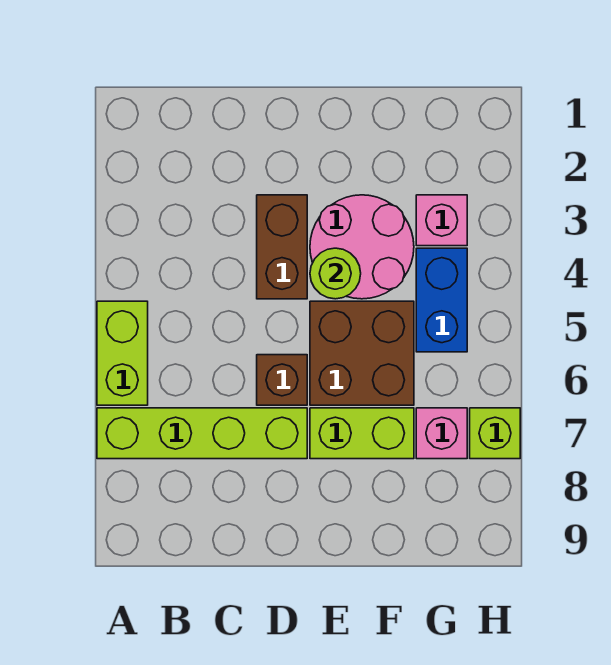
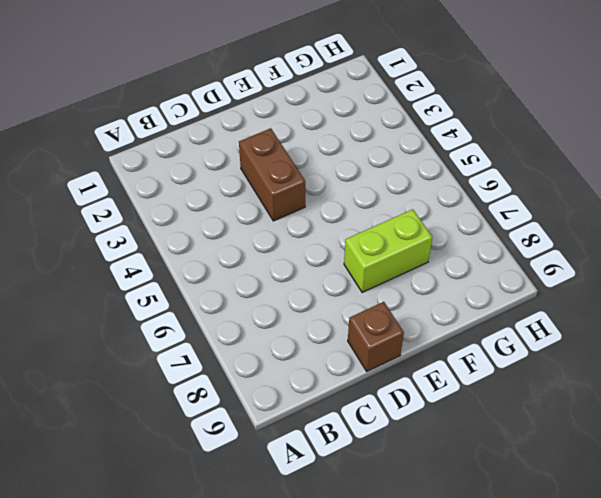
brown 1x1 brick [348,302,404,371] -> brown 1x1 brick moved to [257,355,307,405]
none -> lime 1x2 brick [97,301,148,405]
none -> lime 1x4 brick [97,408,307,459]
none -> pink 2x2 round brick [310,195,414,299]

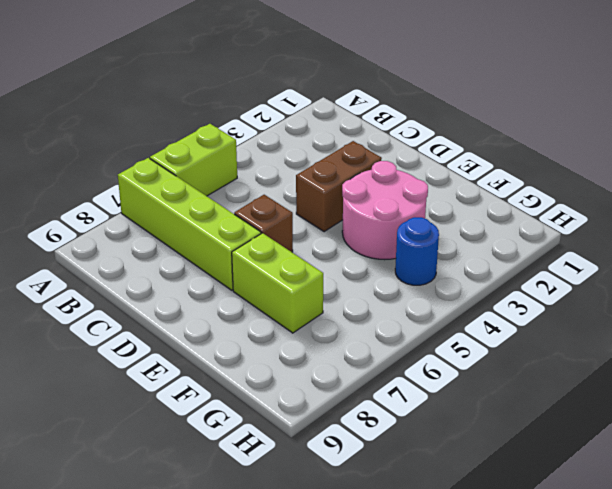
blue 1x1 round brick [395,217,439,285] -> blue 1x2 brick [416,248,467,352]
none -> brown 2x2 brick [310,301,414,405]
none -> pink 1x1 brick [416,195,467,246]
none -> pink 1x1 brick [416,408,467,459]

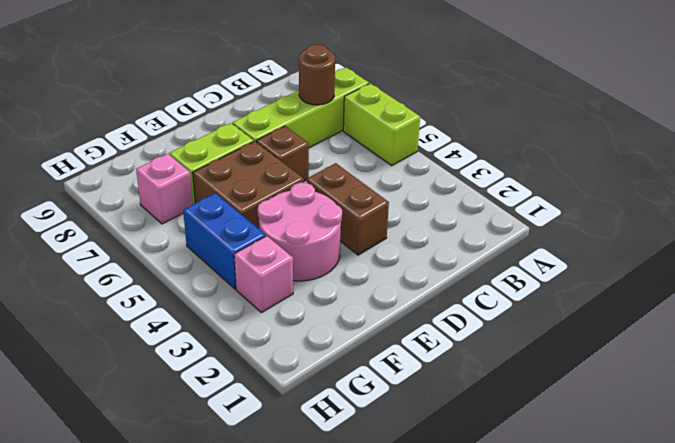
brown 1x1 round brick [299,44,335,105] -> none
none -> lime 1x1 brick [470,408,520,459]
none -> lime 1x1 round brick [310,248,361,299]

